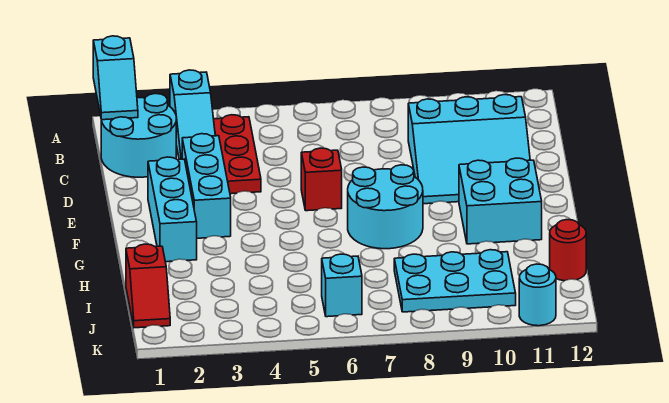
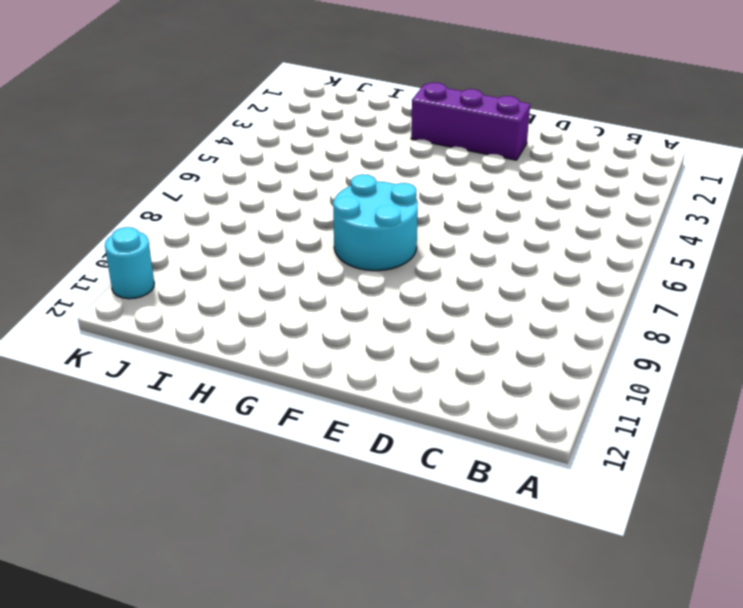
purple 1x3 brick [411,82,530,160] -> cyan 1x3 brick [148,157,197,262]
none -> cyan 1x3 slope [170,70,215,159]
none -> cyan 2x2 round brick [101,94,176,177]
none -> red 1x3 plate [214,115,261,194]

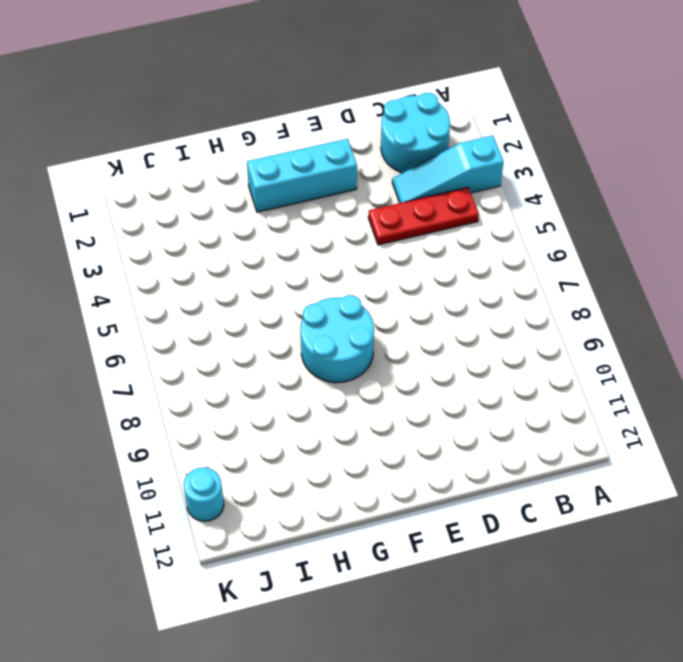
none -> cyan 3x3 slope [408,95,530,204]
none -> cyan 1x3 brick [182,134,231,238]
none -> red 1x1 brick [301,148,342,211]

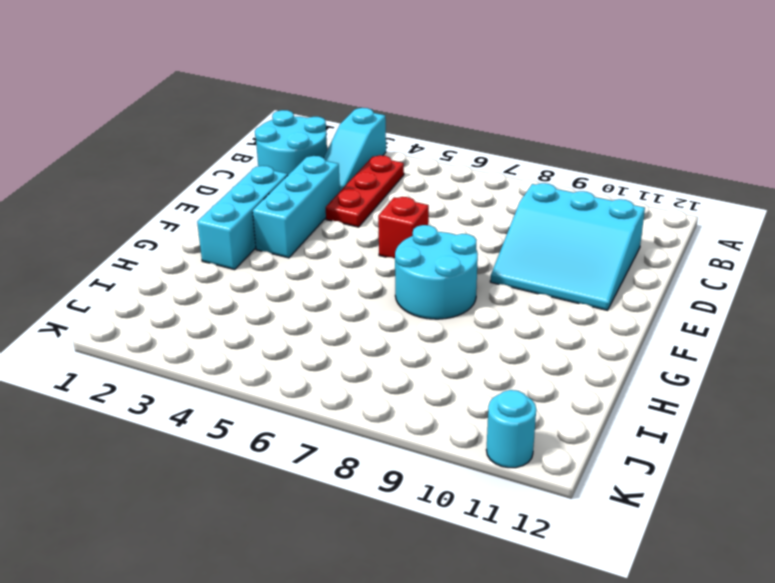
none -> cyan 2x2 brick [459,158,542,244]
none -> red 1x2 slope [126,244,170,328]
none -> cyan 2x3 plate [394,250,516,312]

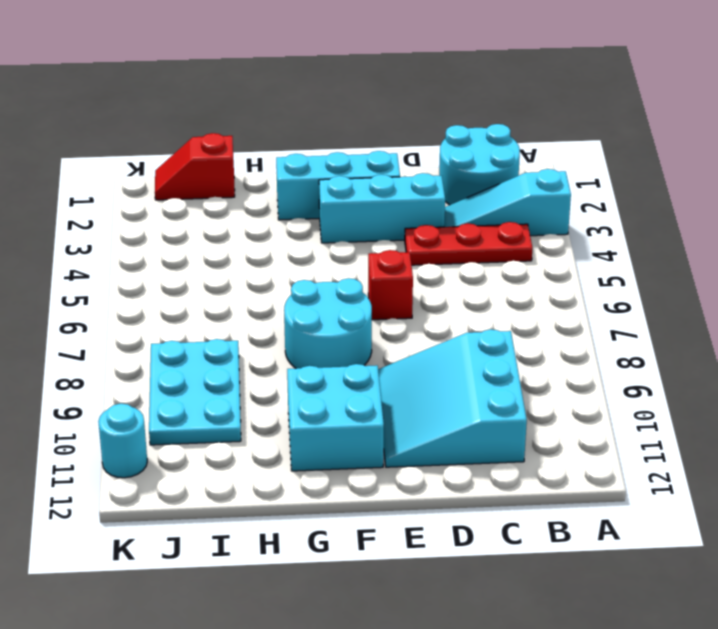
none -> red 1x1 round brick [550,220,586,281]
none -> cyan 1x1 brick [322,254,362,317]
none -> cyan 1x2 slope [93,36,138,120]

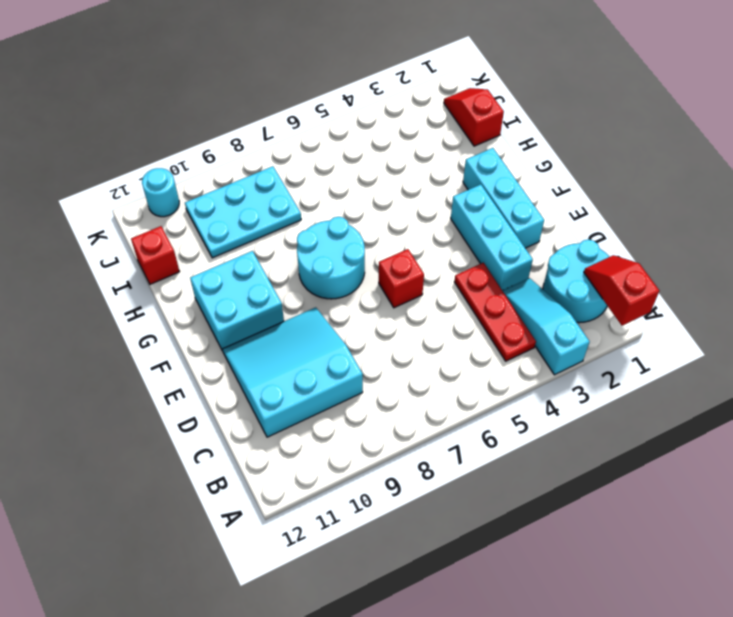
red 1x2 slope [584,255,659,326] -> cyan 1x2 slope [93,36,138,120]
red 1x1 brick [131,226,180,284] -> red 1x1 round brick [550,220,586,281]
none -> cyan 1x1 brick [322,254,362,317]

